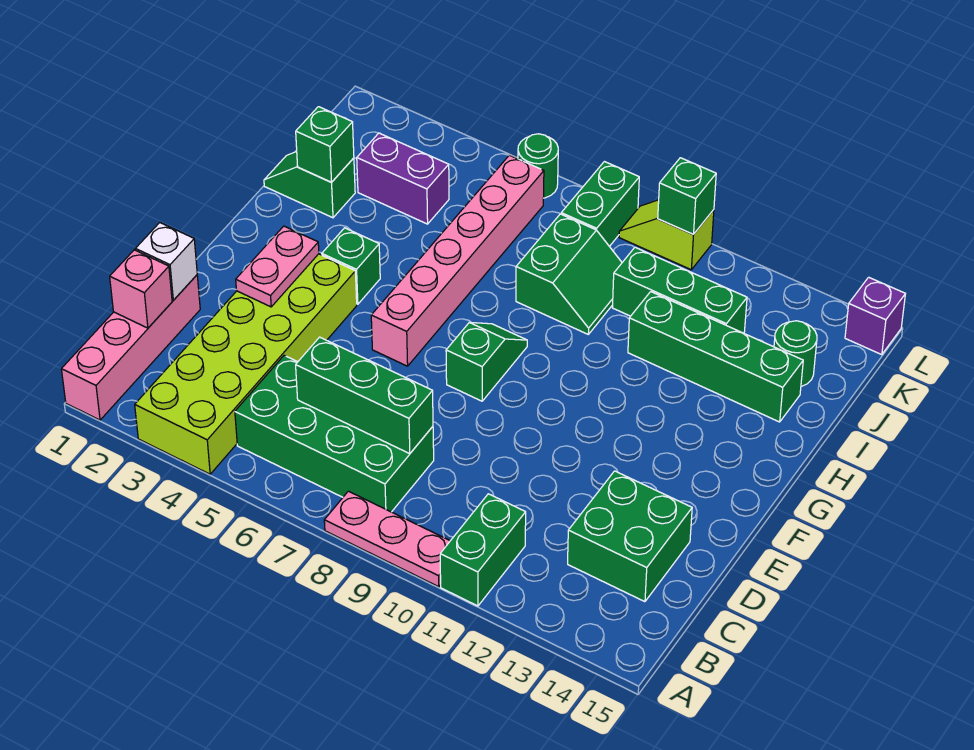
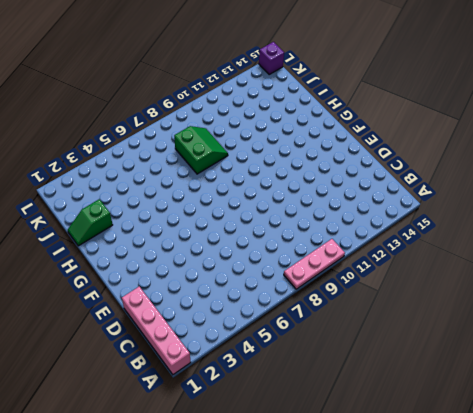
none -> lime 2x6 brick [135,254,357,474]
none -> green 1x2 brick [440,494,526,606]
none -> green 2x4 brick [235,355,434,512]

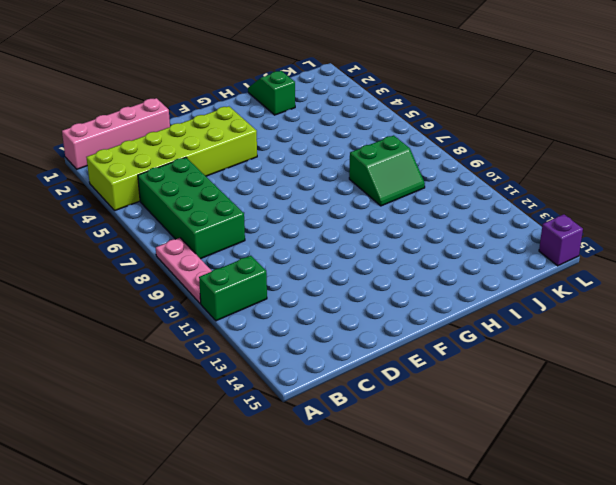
none -> green 2x2 brick [568,471,692,602]
none -> pink 1x6 brick [371,155,544,366]
none -> green 1x2 slope [446,322,527,401]

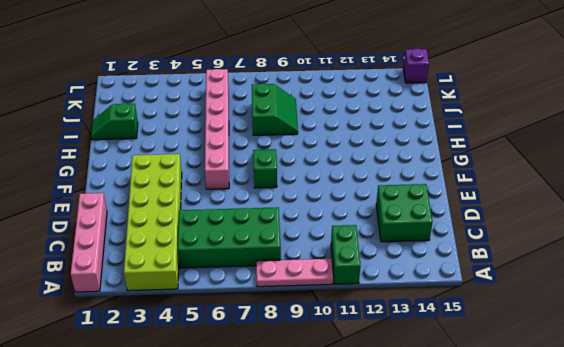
none -> green 1x1 brick [322,228,380,304]
none -> green 1x4 brick [628,292,803,422]
none -> purple 1x2 brick [357,133,449,224]

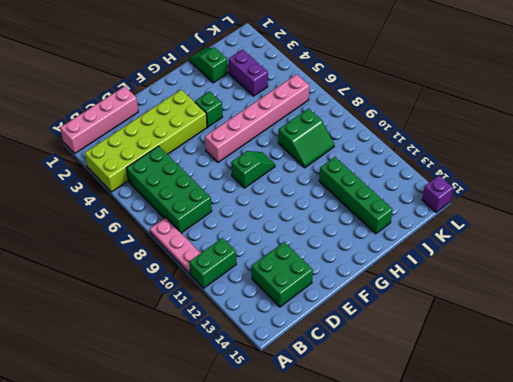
none -> green 1x3 brick [612,247,747,333]
none -> green 1x1 round brick [774,321,817,386]
none -> green 1x2 brick [561,162,639,246]

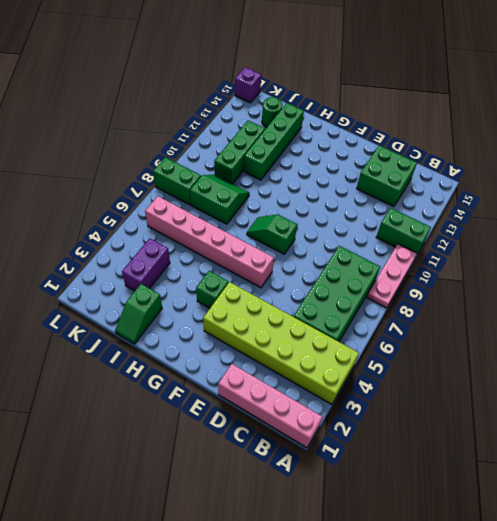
none -> green 1x1 round brick [518,134,558,198]
none -> lime 1x2 slope [619,200,714,270]
none -> pink 1x1 brick [110,250,172,328]

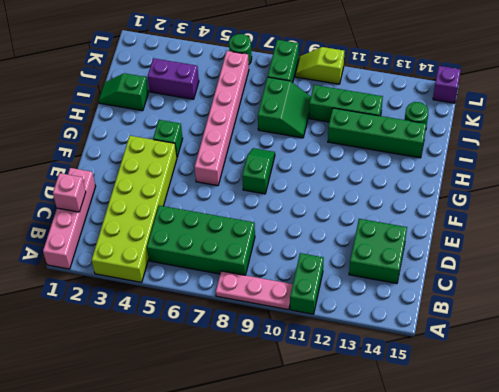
none -> green 1x3 brick [296,337,433,454]
none -> white 1x1 brick [136,223,197,300]
none -> pink 1x2 plate [236,226,319,307]

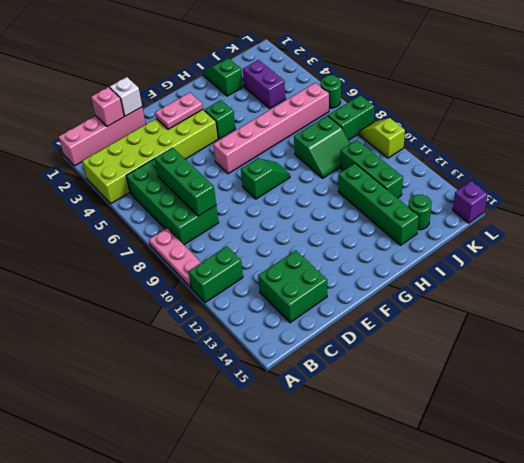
none -> green 1x1 brick [296,107,354,182]
none -> green 1x1 brick [658,158,716,234]

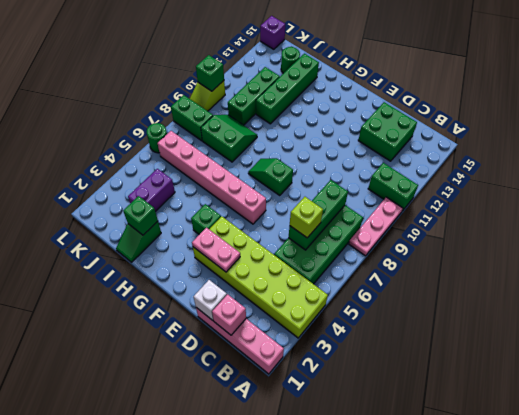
lime 1x1 brick [290,197,323,238] -> none

